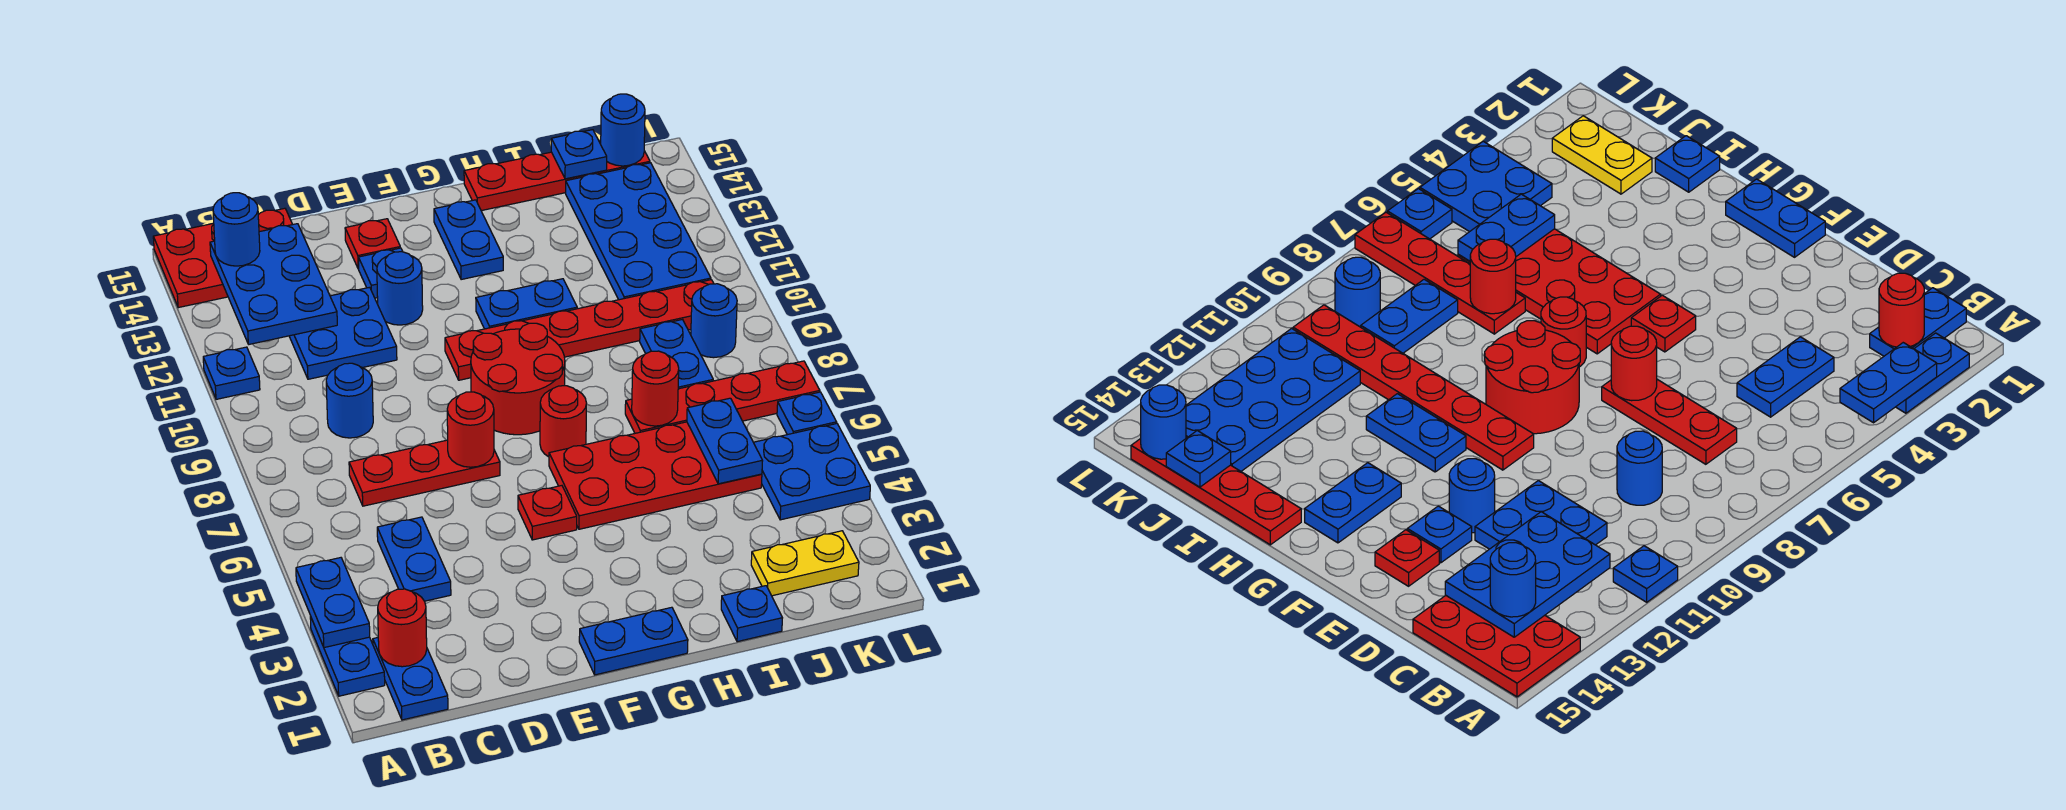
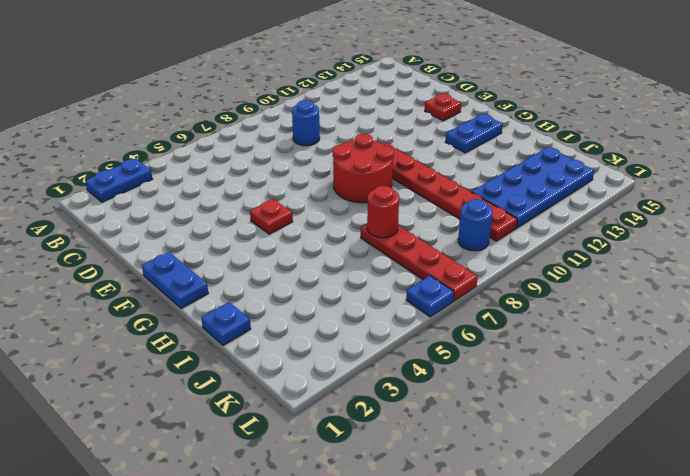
none -> blue 1x1 plate [203,347,260,399]
none -> red 2x3 plate [153,208,293,308]
none -> blue 1x2 plate [373,638,448,720]
none -> blue 1x2 plate [377,517,451,601]

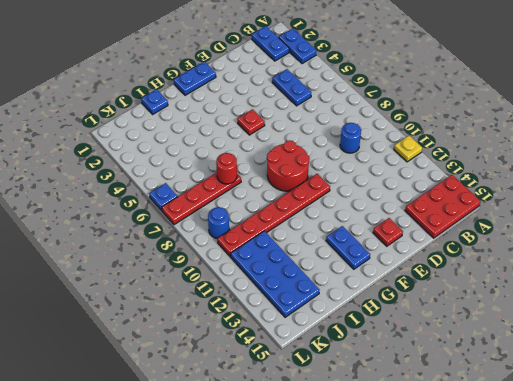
yellow 1x1 plate [394,136,422,162] -> blue 1x1 plate [203,347,260,399]
none -> red 1x3 plate [349,440,500,506]
none -> blue 2x2 plate [289,287,397,379]
none -> blue 1x1 round brick [377,252,423,325]
none -> blue 1x1 plate [358,248,403,298]

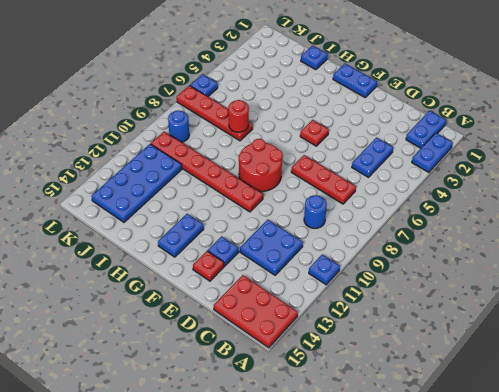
none -> blue 1x1 round brick [377,252,423,325]
none -> red 2x4 plate [549,422,762,529]
none -> red 1x1 round brick [540,386,586,457]
none -> blue 1x2 plate [476,279,577,329]

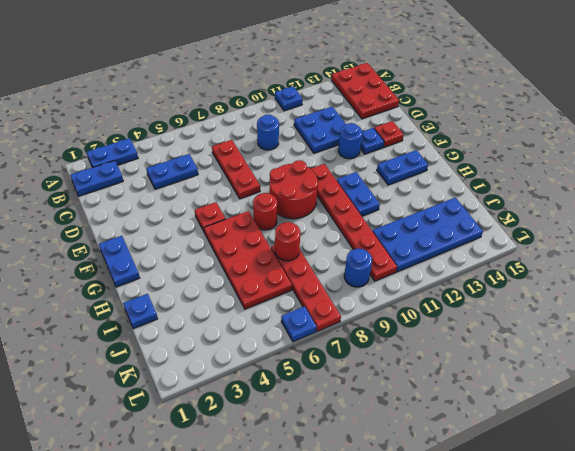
none -> red 1x4 plate [464,142,650,211]
none -> yellow 1x2 plate [751,531,859,596]
none -> blue 1x2 plate [640,320,713,389]
none -> blue 2x2 plate [754,423,870,520]

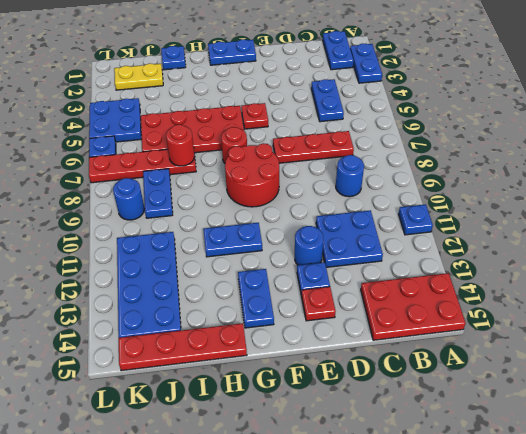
none -> red 1x6 plate [445,280,714,380]
none -> blue 1x2 plate [296,558,370,648]
none -> red 1x1 round brick [378,589,427,667]
none -> blue 2x3 plate [210,224,337,344]

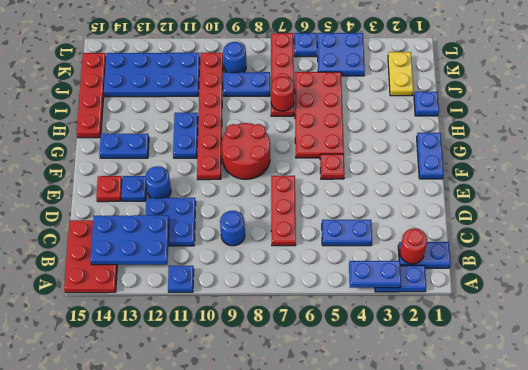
none -> red 1x1 round brick [540,386,586,457]
none -> red 1x1 round brick [447,392,494,467]
none -> blue 1x2 plate [687,398,763,484]
none -> blue 1x1 plate [551,130,607,179]

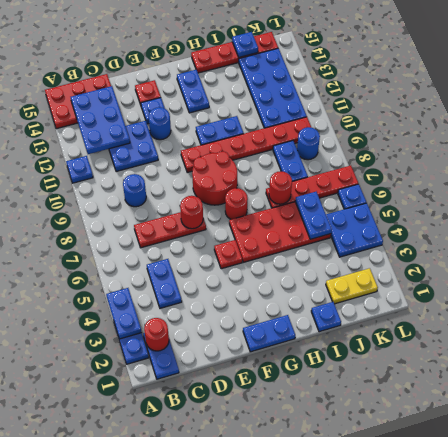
none -> blue 1x1 round brick [601,94,645,166]
none -> blue 1x1 round brick [213,193,260,266]

